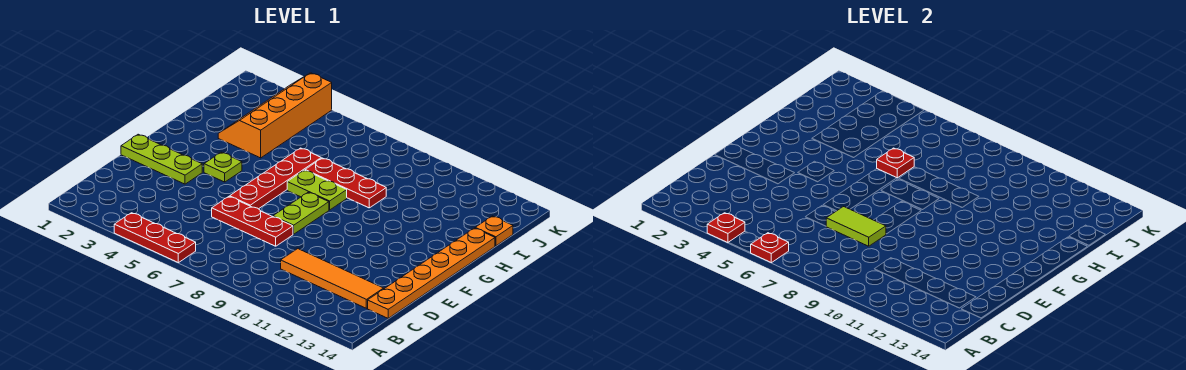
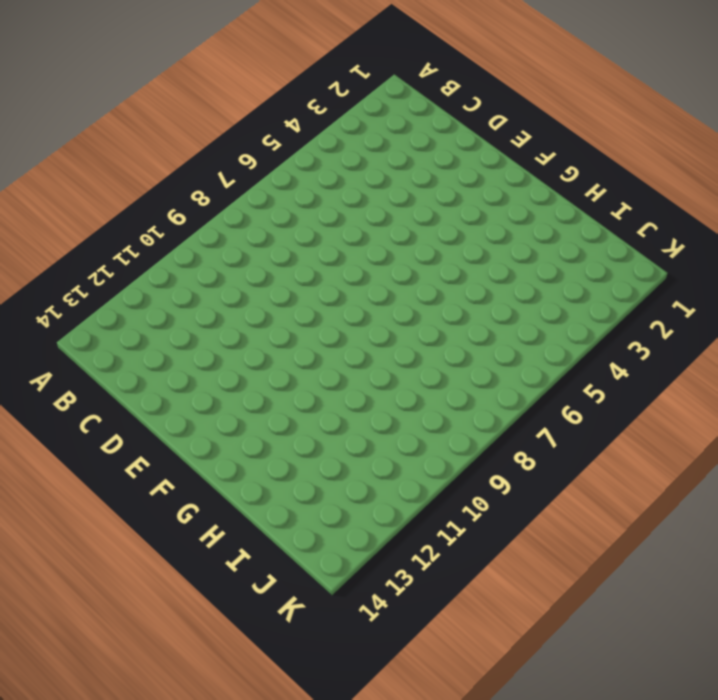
none -> red 1x3 plate [114,213,196,263]
none -> orange 1x4 tile [281,249,384,308]
none -> orange 1x6 plate [368,228,495,318]

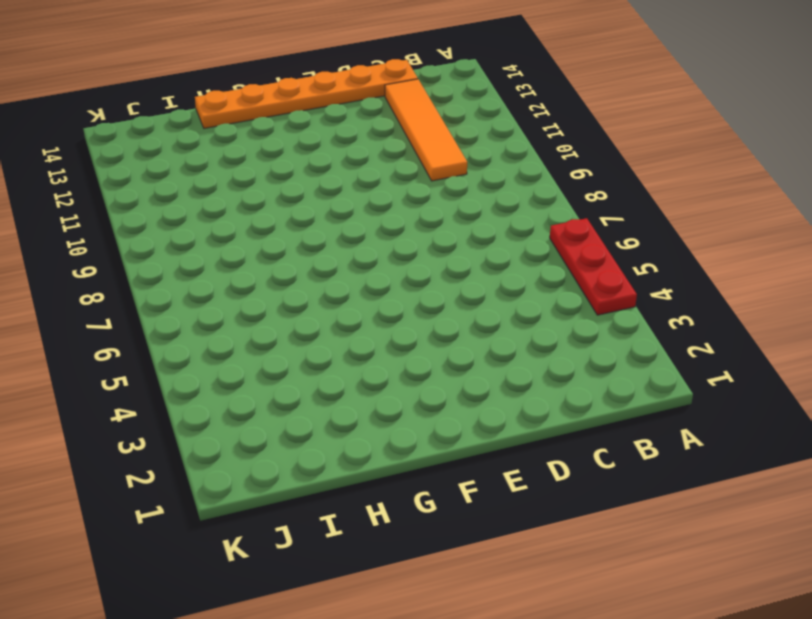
none -> red 1x3 plate [212,197,293,246]
none -> lime 1x3 plate [121,134,202,184]
none -> red 1x4 plate [230,148,321,209]

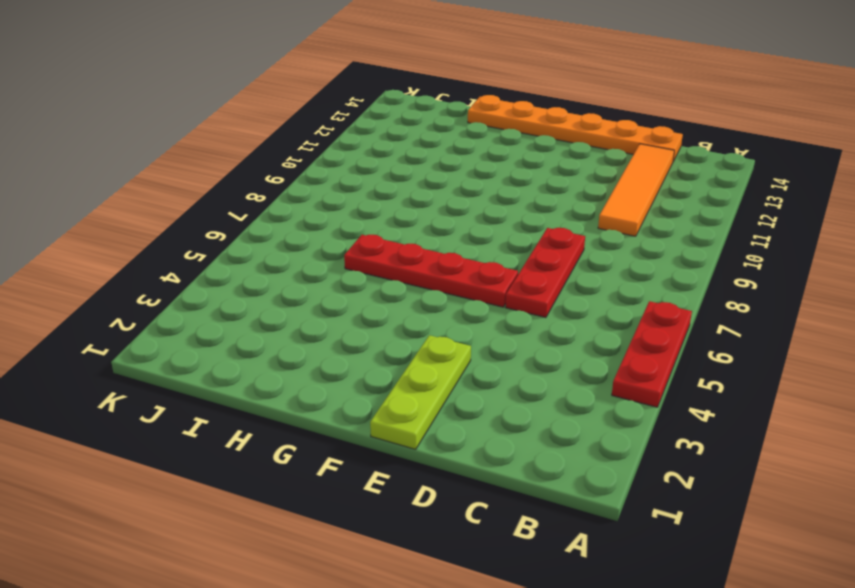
none -> lime 1x2 plate [273,192,329,234]
none -> lime 1x1 plate [204,152,242,182]
none -> lime 1x2 plate [287,170,347,210]

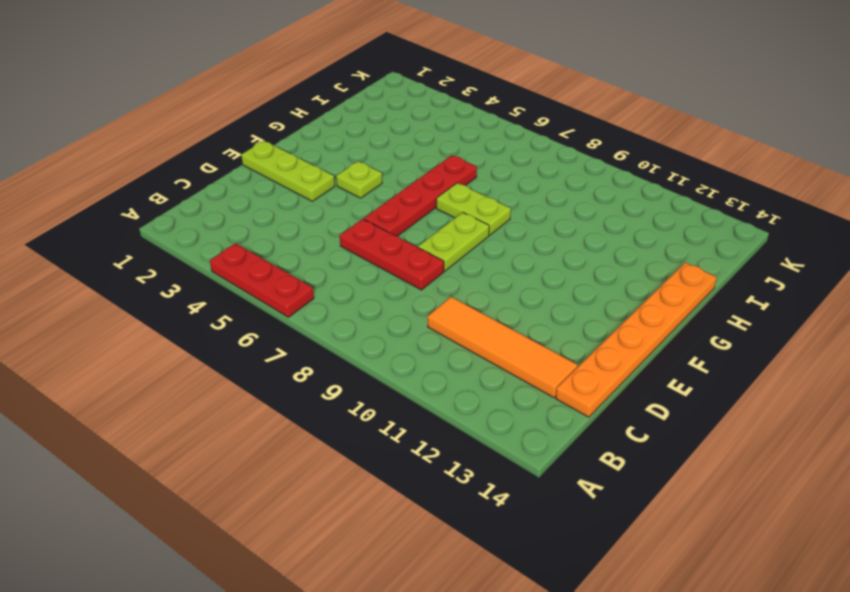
none -> orange 2x4 slope [218,73,332,158]
none -> red 1x3 plate [305,158,386,208]
none -> orange 1x1 plate [476,216,513,246]

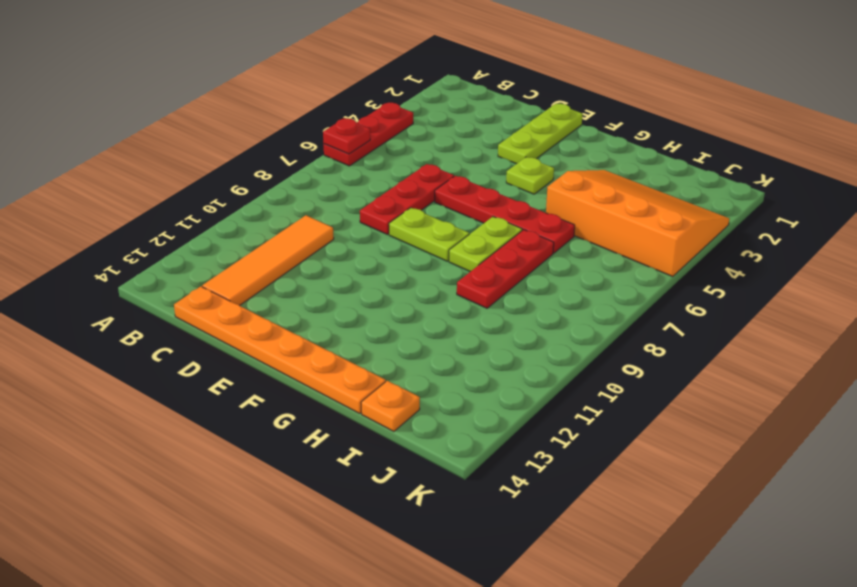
orange 3x4 slope [546,170,729,276] -> orange 2x4 slope [218,73,332,158]
none -> red 1x1 plate [707,213,745,243]
none -> lime 1x2 tile [826,207,886,246]
none -> red 1x1 plate [877,148,914,178]

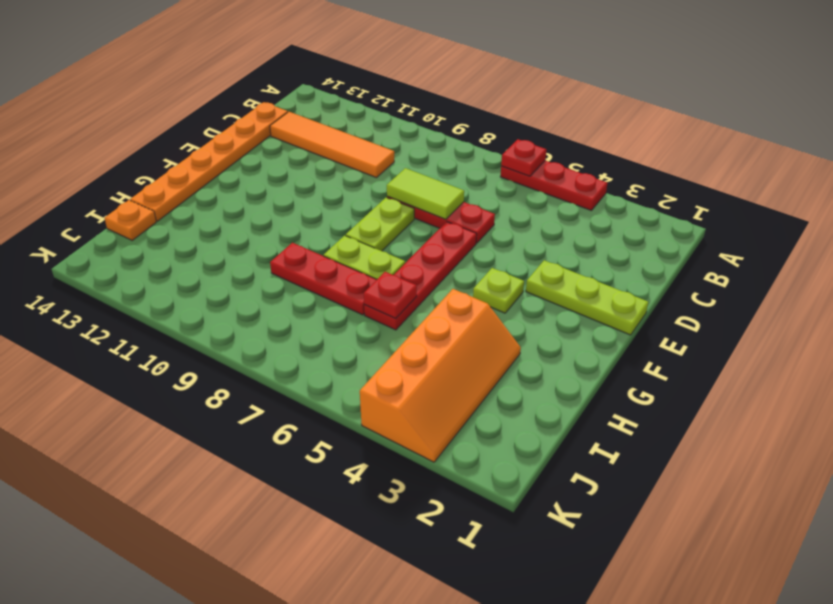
none -> red 1x1 plate [707,213,745,243]

